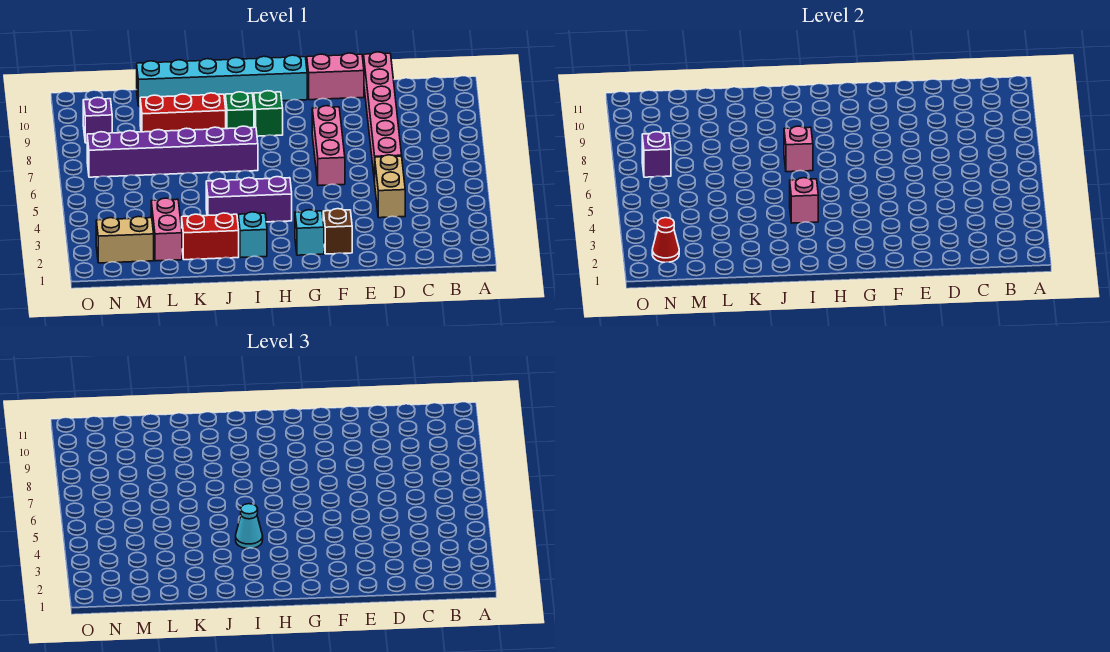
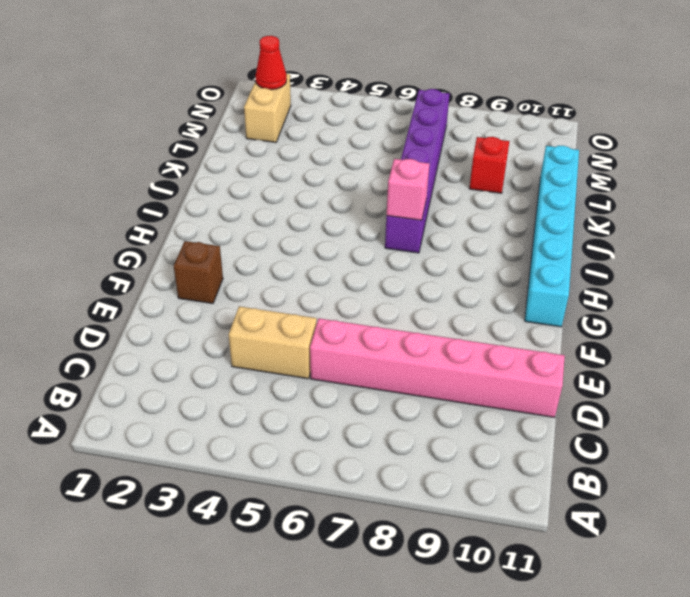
red 1x1 brick [469,137,510,193] -> red 1x3 brick [140,93,226,132]
none -> pink 1x2 brick [307,53,364,100]
none -> pink 1x3 brick [312,106,345,186]
none -> cyan 1x1 brick [295,210,324,255]

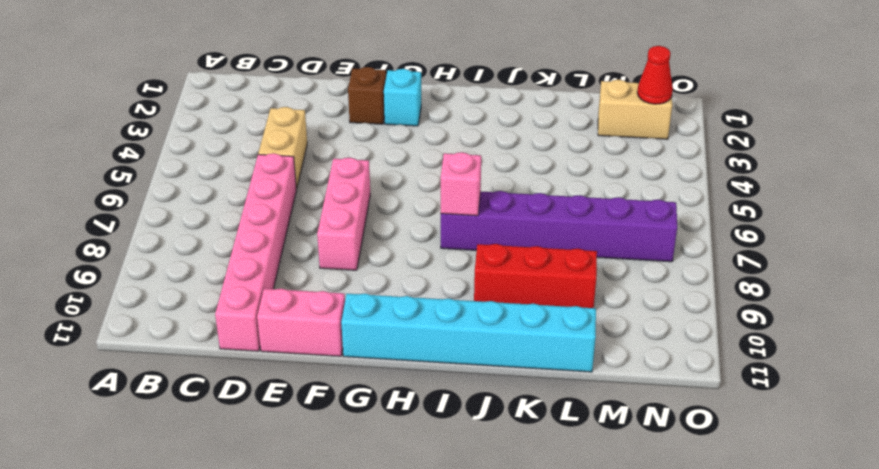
none -> purple 1x3 brick [206,177,292,222]
none -> green 1x1 brick [254,91,283,136]
none -> cyan 1x1 brick [238,212,267,258]

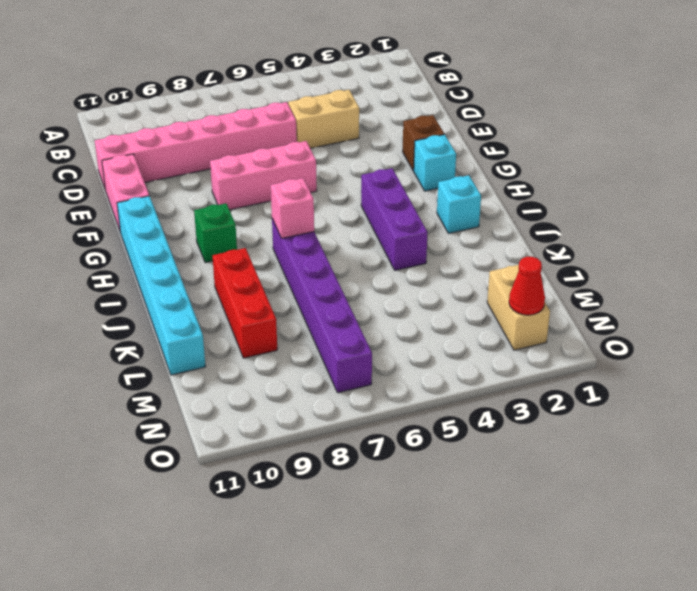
none -> green 1x1 brick [225,92,254,129]
none -> red 1x2 brick [182,213,239,260]
none -> pink 1x2 brick [151,198,182,261]

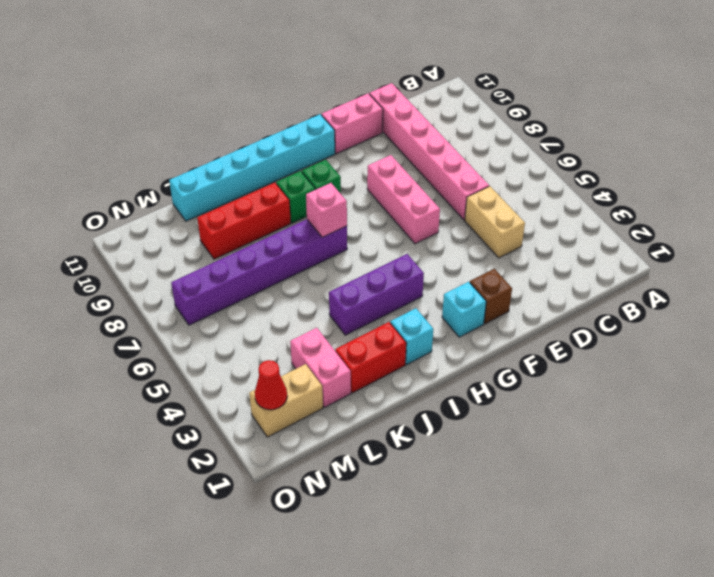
none -> purple 1x1 brick [83,97,112,143]
none -> pink 1x1 brick [790,178,818,223]
none -> purple 1x1 brick [642,132,671,177]

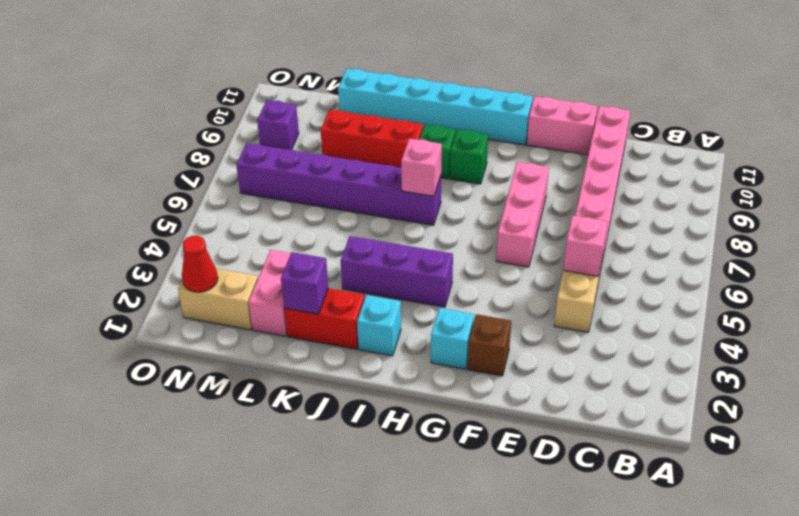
pink 1x1 brick [563,216,607,276] -> pink 1x1 brick moved to [790,178,818,223]
purple 1x1 brick [281,252,328,314] -> purple 1x1 brick moved to [642,132,671,177]
none -> cyan 1x1 cone [236,504,263,549]

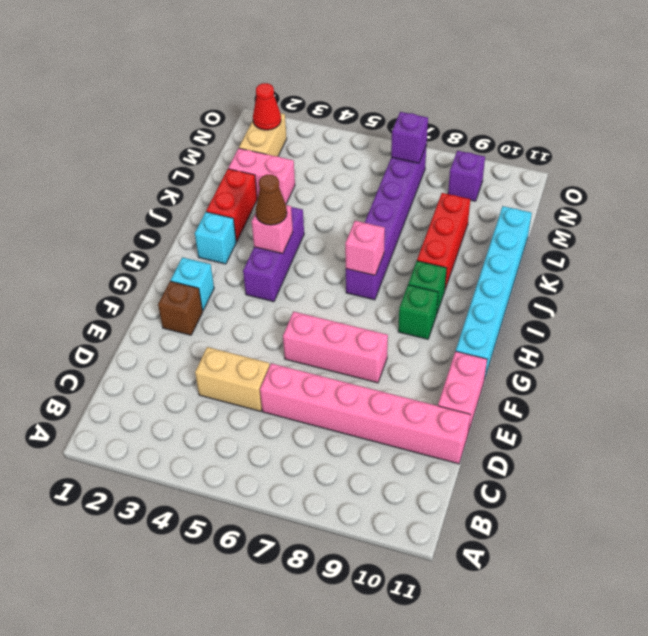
brown 1x1 cone [256,175,287,225] -> cyan 1x1 cone [236,504,263,549]

